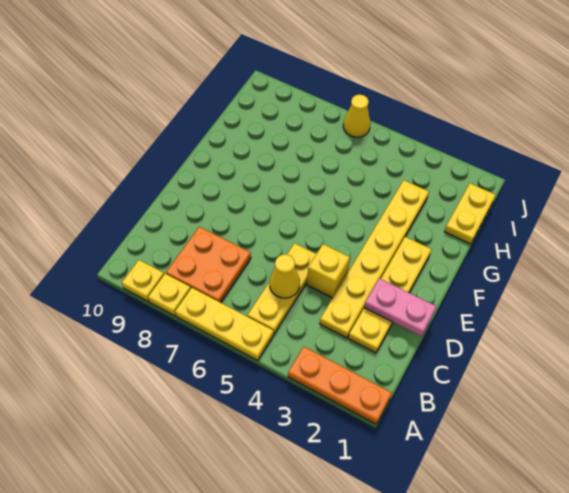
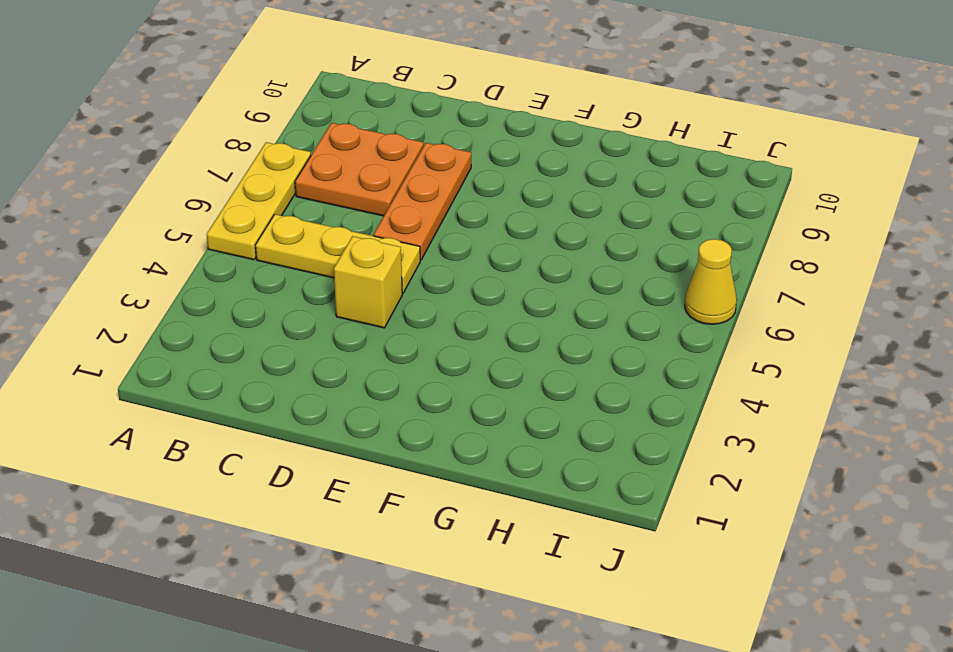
orange 1x3 plate [374,143,471,260] -> orange 1x3 plate moved to [288,347,392,424]
none -> yellow 1x1 plate [148,274,191,316]
none -> yellow 1x1 plate [122,260,164,301]
none -> yellow 1x4 plate [348,237,432,353]

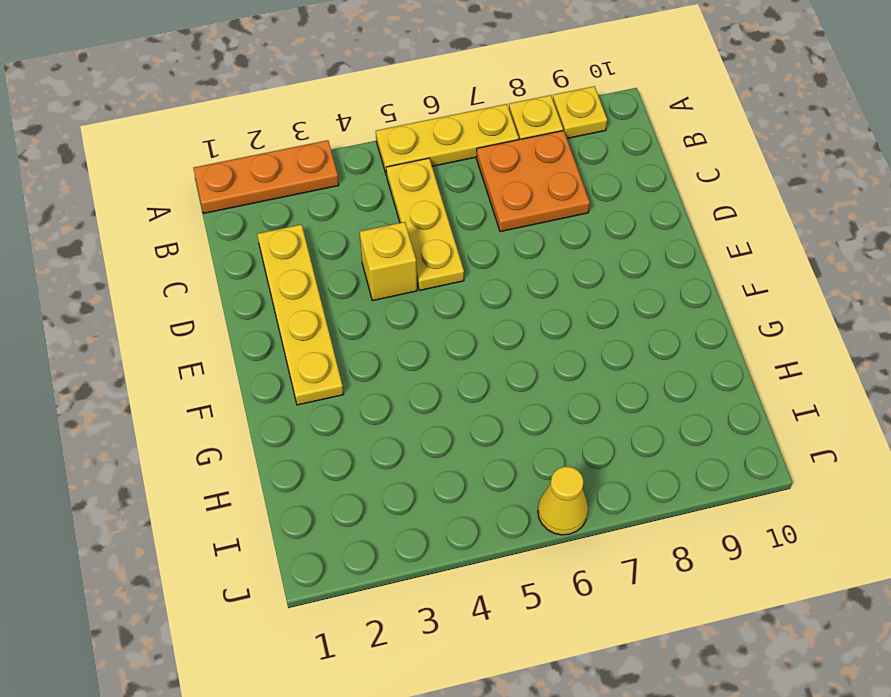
none -> yellow 1x6 plate [320,180,429,338]
none -> yellow 1x2 plate [444,183,496,244]
none -> yellow 1x1 cone [269,254,300,298]

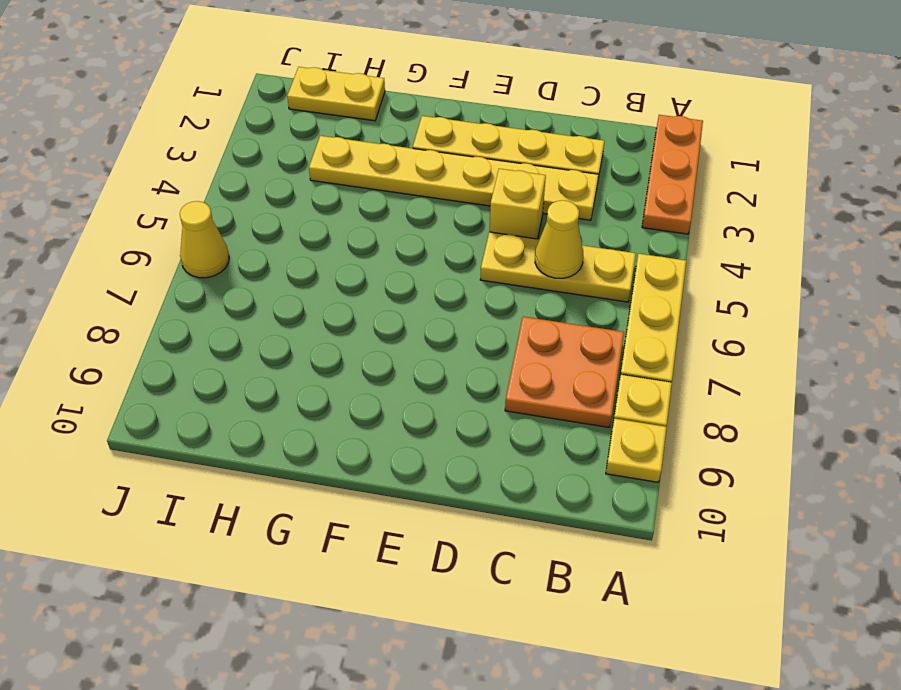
none -> pink 1x2 plate [364,278,437,336]

